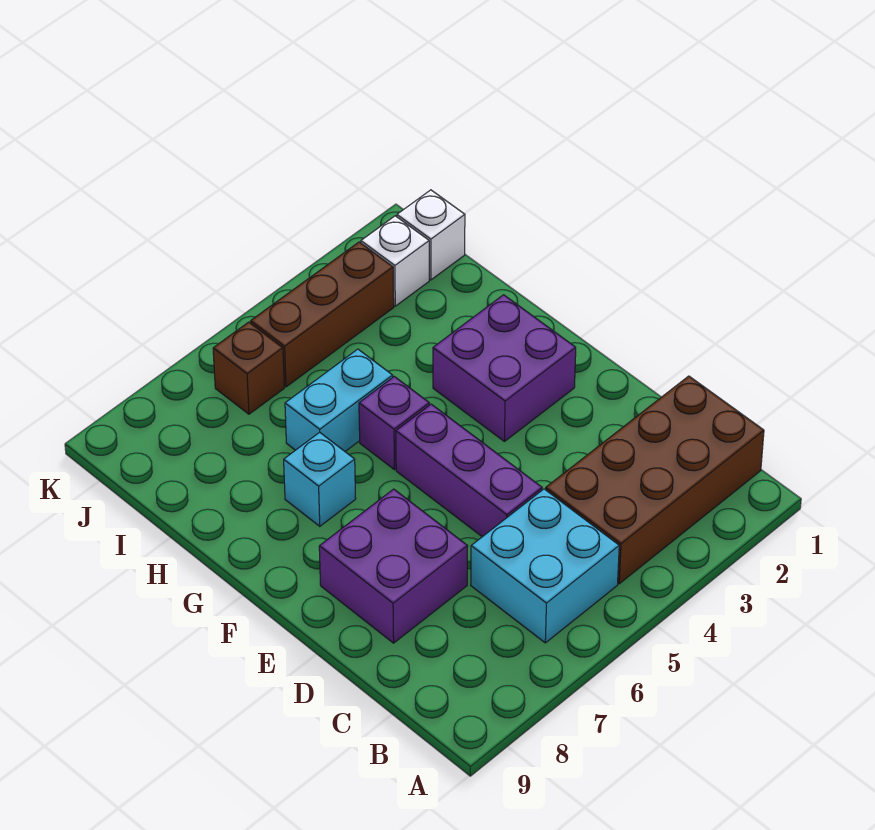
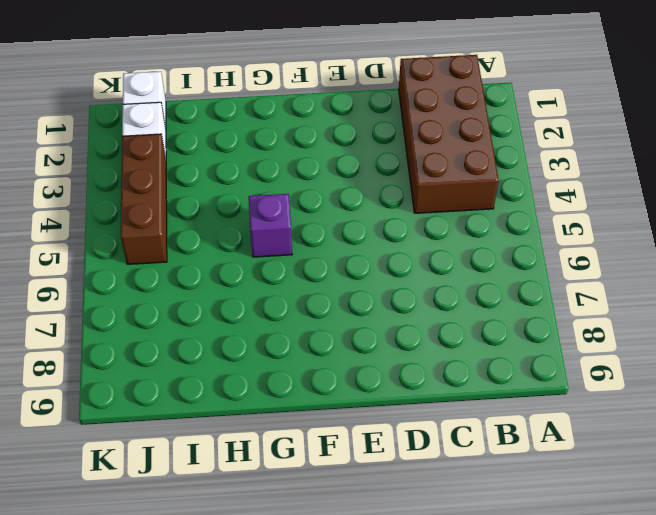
none -> cyan 2x2 brick [471,489,619,643]
none -> purple 1x3 brick [396,404,542,537]
none -> purple 2x2 brick [319,489,468,643]

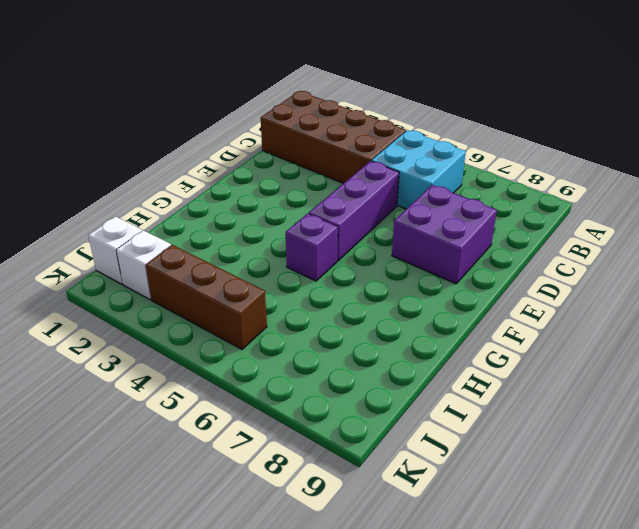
none -> purple 2x2 brick [433,295,576,441]
none -> cyan 1x1 brick [284,432,356,526]
none -> cyan 1x2 brick [285,349,393,451]

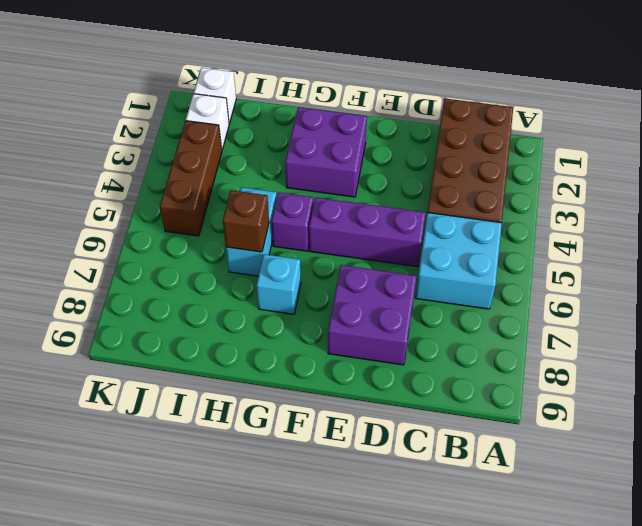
brown 1x1 brick [223,190,269,252] -> brown 1x1 brick moved to [213,322,284,414]

